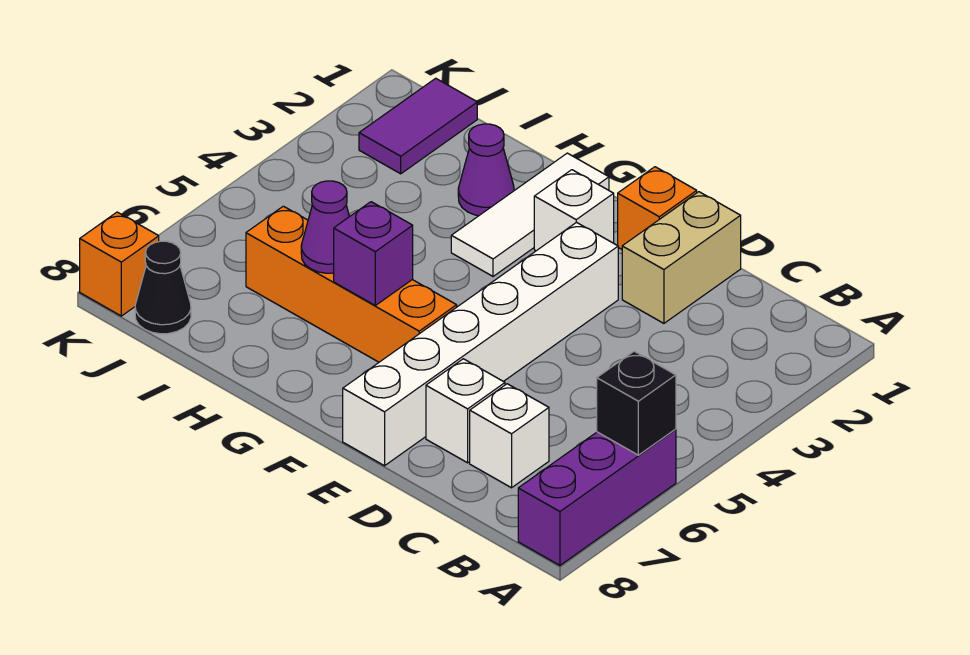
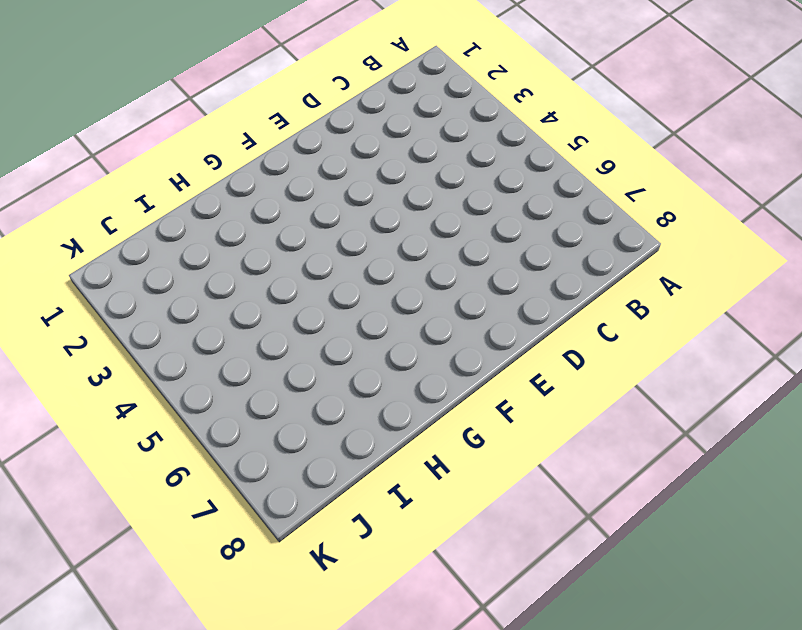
none -> purple 1x3 brick [518,429,676,565]
none -> white 1x1 brick [470,384,549,488]
none -> tan 1x2 brick [622,192,741,323]

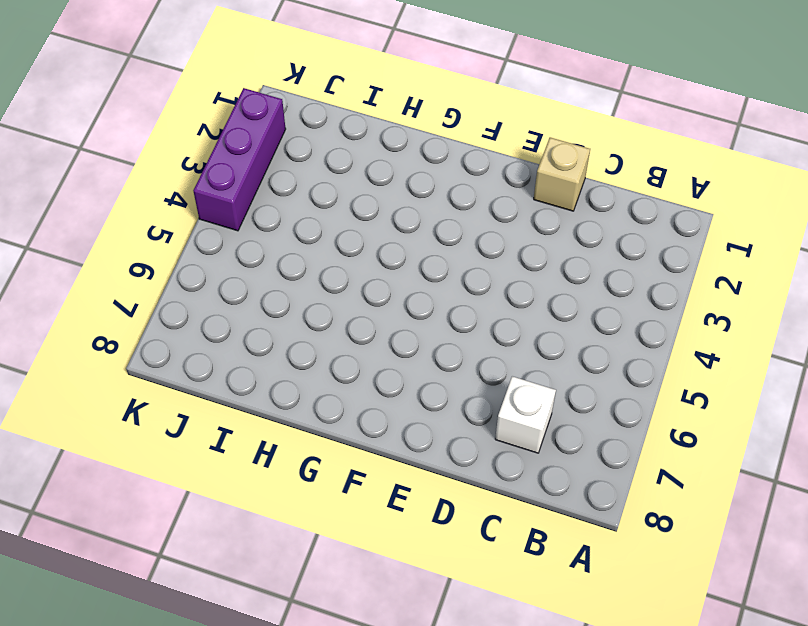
tan 1x1 brick [534,138,590,211] -> tan 1x2 brick [622,192,741,323]
purple 1x3 brick [193,88,286,231] -> purple 1x3 brick moved to [518,429,676,565]
none -> white 1x1 brick [426,359,505,463]
none -> orange 1x1 brick [618,167,697,249]
none -> white 1x6 brick [343,222,618,466]

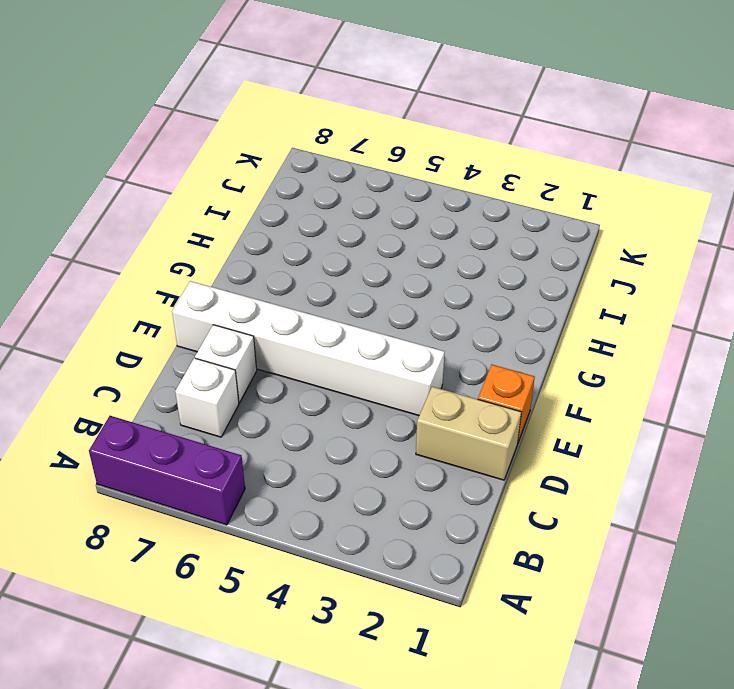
none -> white 1x1 brick [534,170,614,251]
none -> orange 1x4 brick [246,206,457,362]
none -> white 1x3 tile [451,153,609,276]

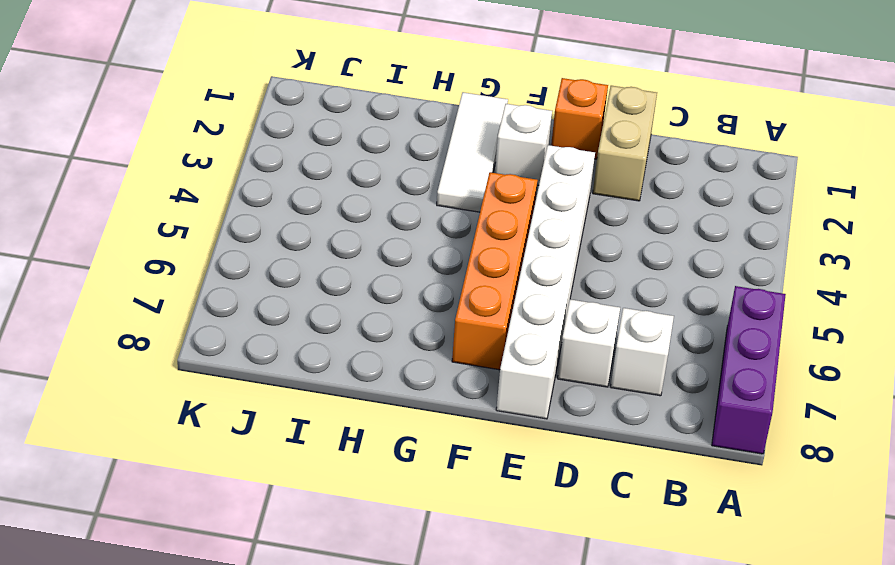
orange 1x4 brick [452,172,538,370] -> orange 1x4 brick turned to [246,206,457,362]
none -> purple 1x1 cone [458,124,514,216]
none -> purple 1x2 tile [359,78,477,174]
none -> black 1x1 cone [135,241,191,334]

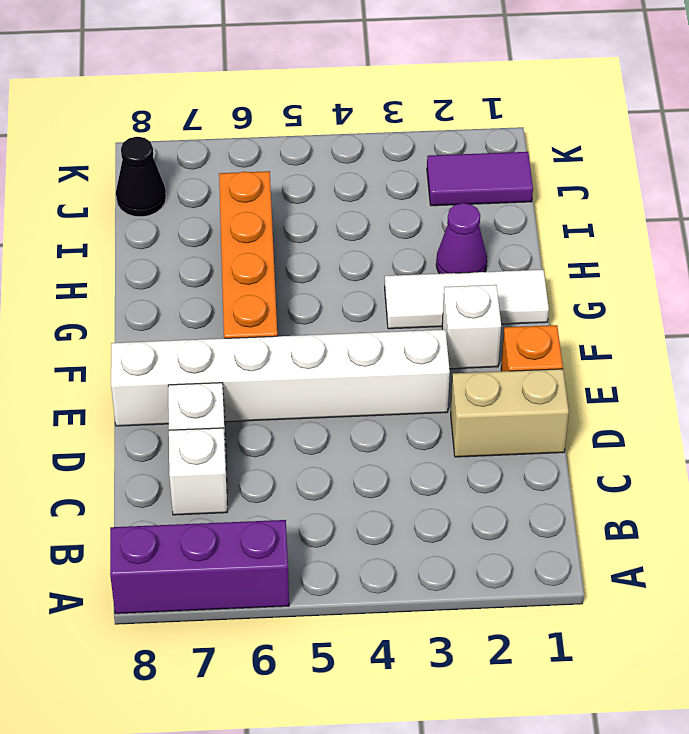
none -> orange 1x1 brick [80,212,159,316]
none -> black 1x1 brick [597,351,676,455]
none -> purple 1x1 brick [334,202,413,305]

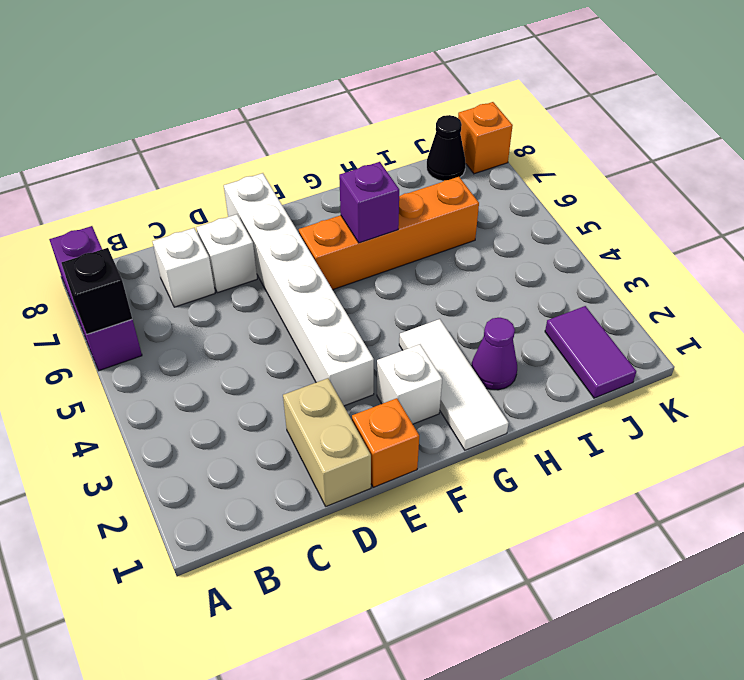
none -> purple 1x1 cone [301,181,349,273]

